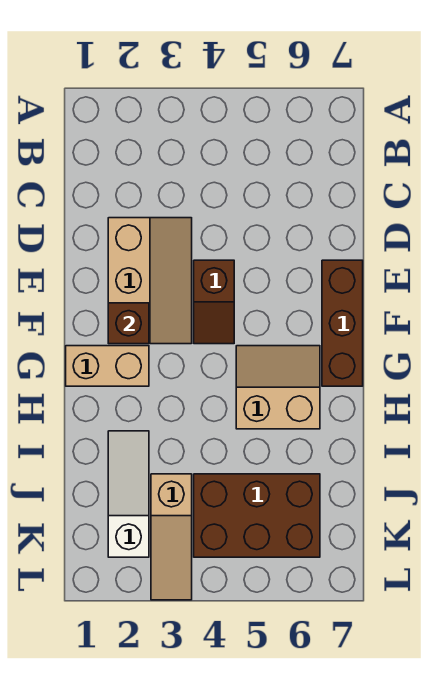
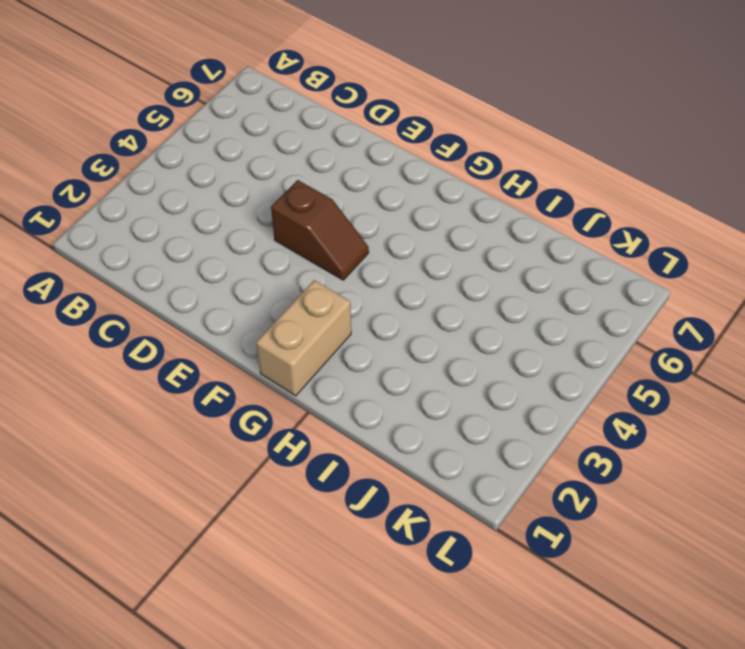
none -> tan 2x3 slope [108,218,192,344]
none -> brown 1x3 brick [322,260,363,386]

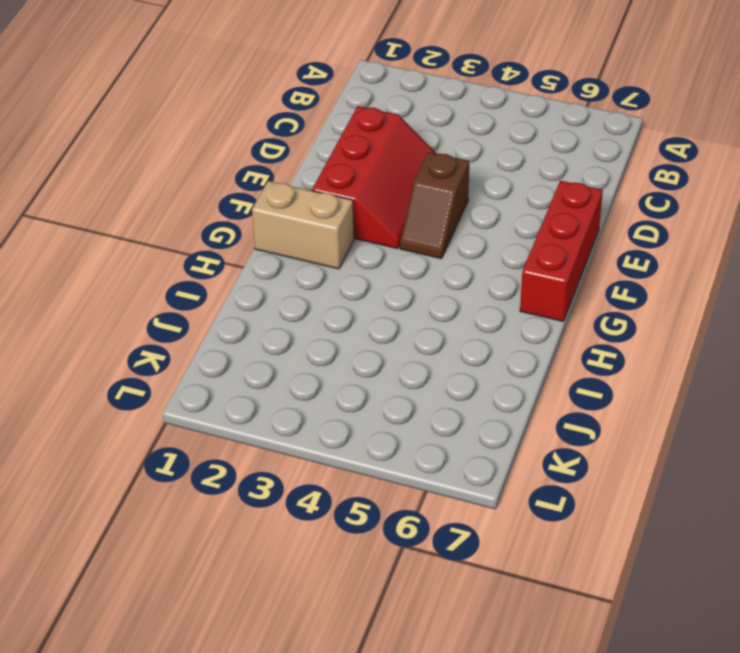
red 2x3 slope [312,106,437,249] -> tan 2x3 slope [108,218,192,344]
red 1x3 brick [520,181,603,321] -> brown 1x3 brick [322,260,363,386]
none -> tan 2x2 slope [236,346,320,429]
none -> white 1x3 slope [108,431,149,557]

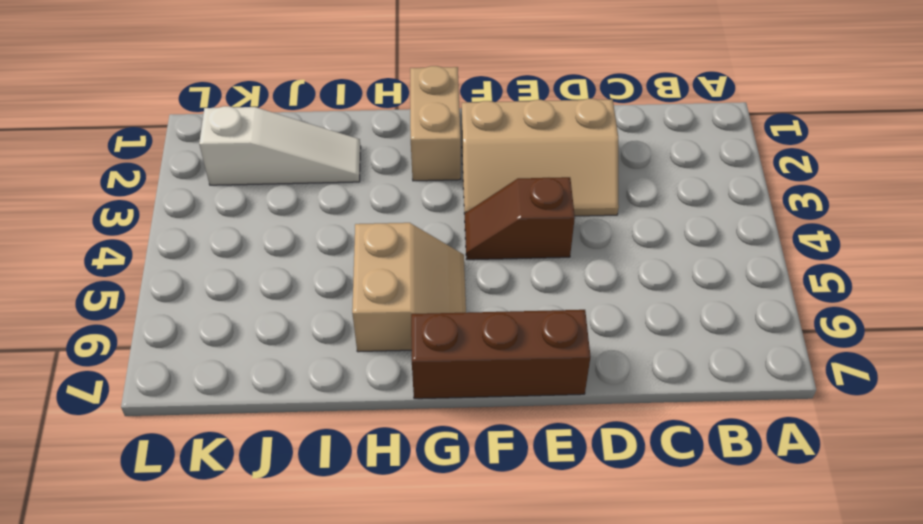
none -> tan 1x3 slope [151,474,192,600]
none -> brown 2x3 brick [194,474,320,557]

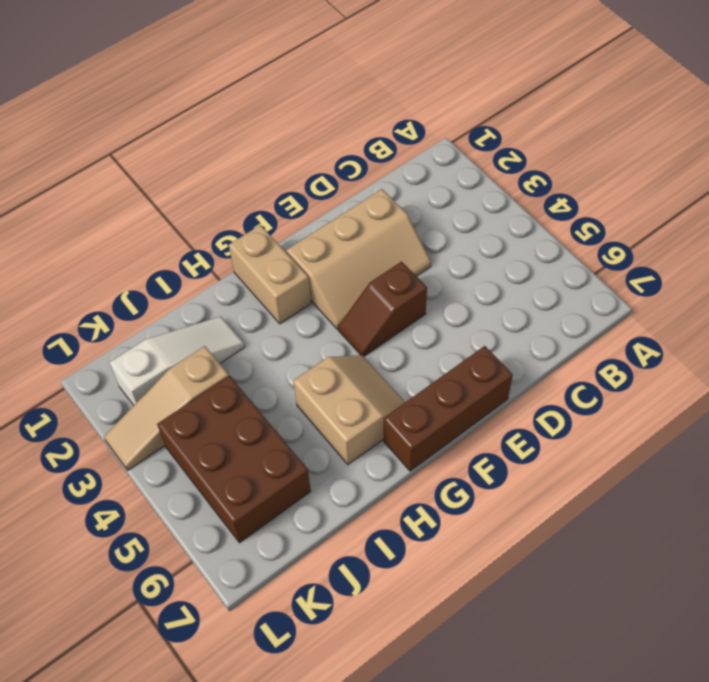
none -> brown 1x1 brick [108,303,149,344]

